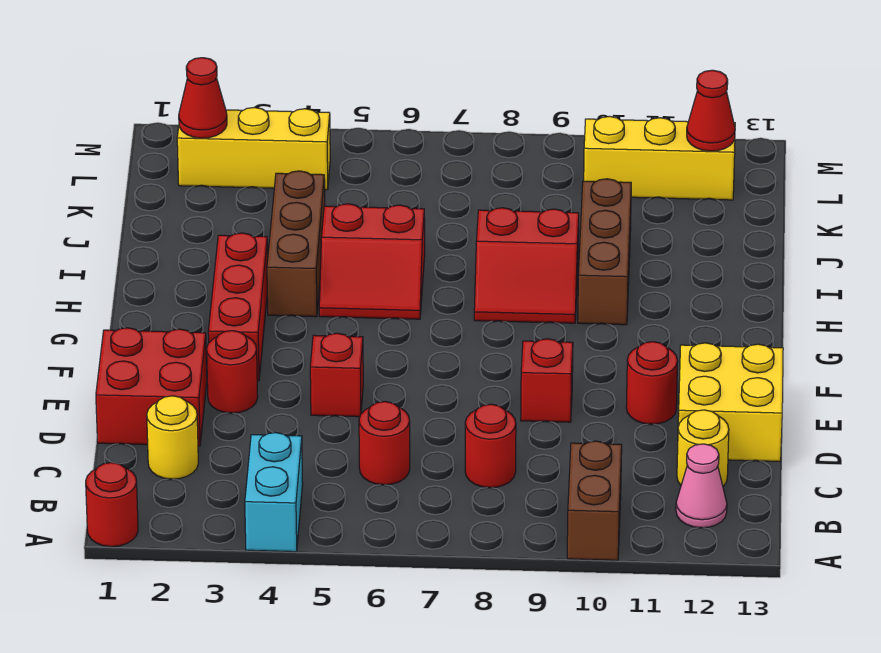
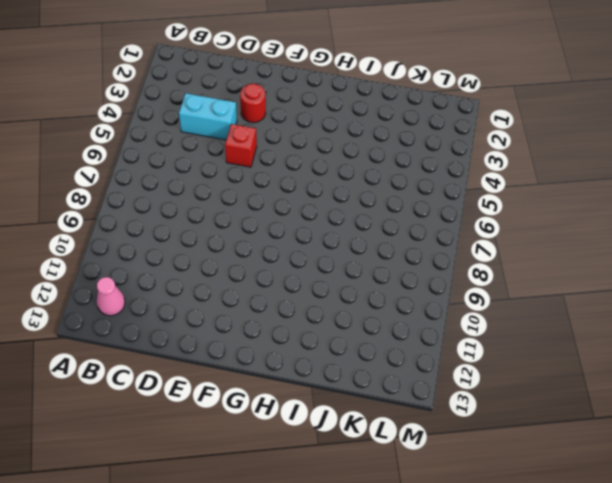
cyan 1x2 brick [179,93,237,140] -> cyan 1x2 brick moved to [245,433,303,552]
none -> red 1x1 round brick [86,463,138,547]
none -> brown 1x2 brick [567,441,622,560]
none -> yellow 1x1 round brick [147,396,198,479]

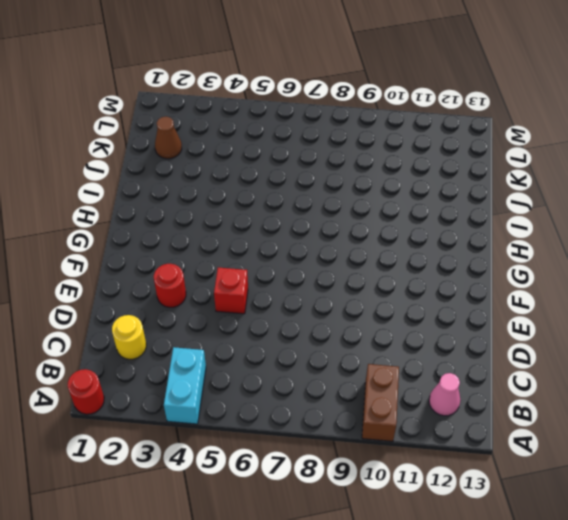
brown 1x1 cone [155,117,182,159] -> none
none -> red 1x1 round brick [359,402,410,485]
none -> red 1x1 round brick [465,404,516,488]
none -> yellow 1x1 round brick [677,410,729,486]

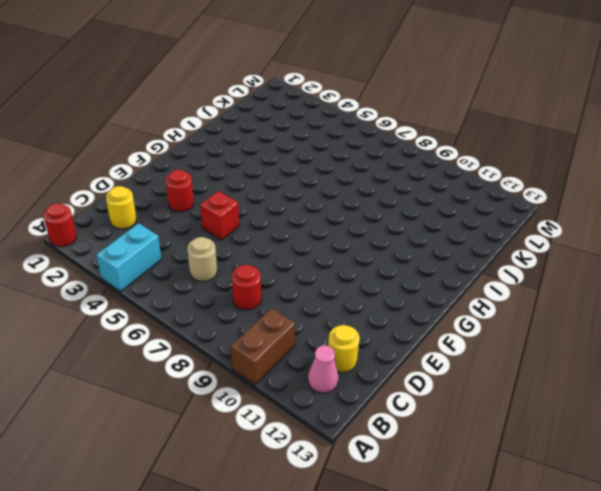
tan 1x1 round brick [187,237,217,281] -> red 1x1 round brick [359,402,410,485]
none -> red 2x2 brick [96,328,207,446]
none -> yellow 2x2 brick [678,343,783,461]
none -> red 1x1 brick [521,339,573,422]

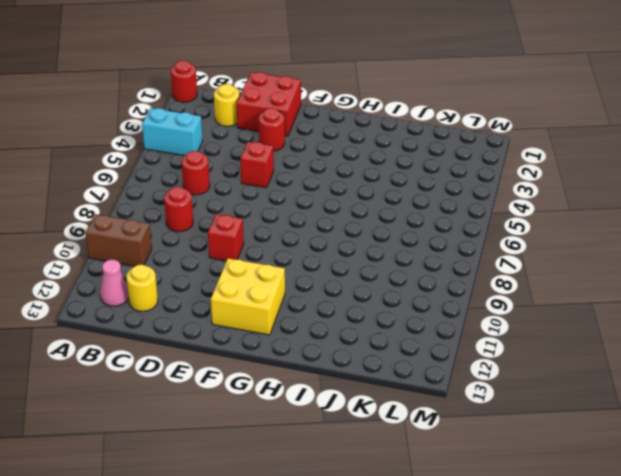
yellow 2x2 brick [211,258,285,335] -> yellow 2x2 brick moved to [678,343,783,461]
none -> red 1x1 round brick [626,342,678,424]
none -> red 1x3 brick [208,233,268,381]
none -> brown 1x3 brick [267,171,325,317]

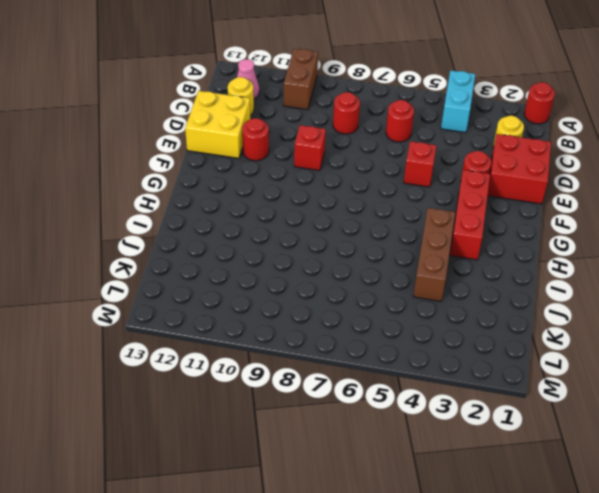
none -> red 2x2 slope [319,204,425,319]
none -> red 2x2 slope [474,208,579,323]
none -> brown 1x3 brick [578,179,631,325]

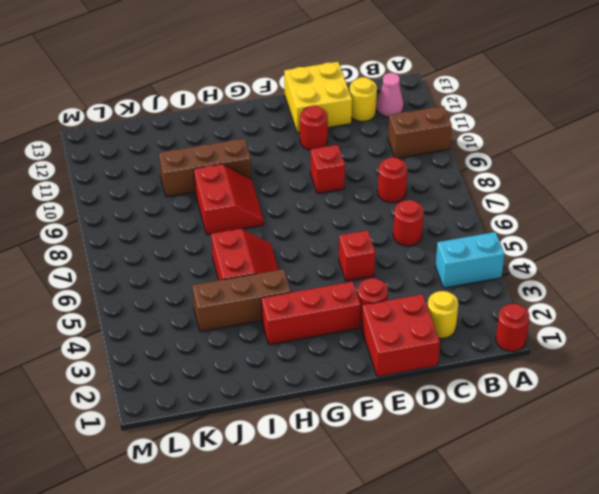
none -> yellow 1x3 brick [177,107,330,190]
none -> yellow 1x3 brick [584,116,735,200]
none -> red 1x1 cone [179,58,227,138]

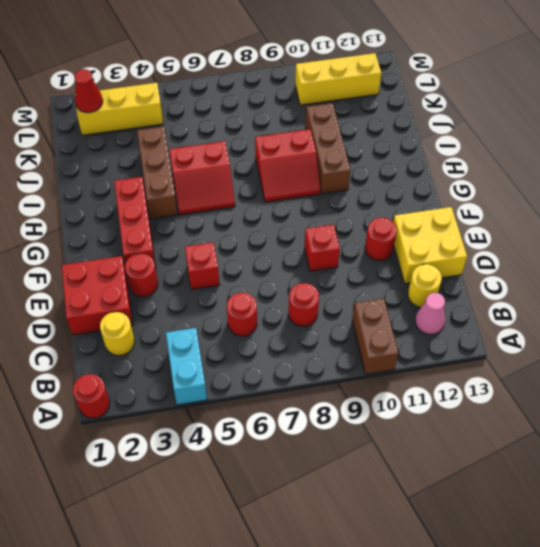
none -> red 1x1 cone [687,70,735,151]

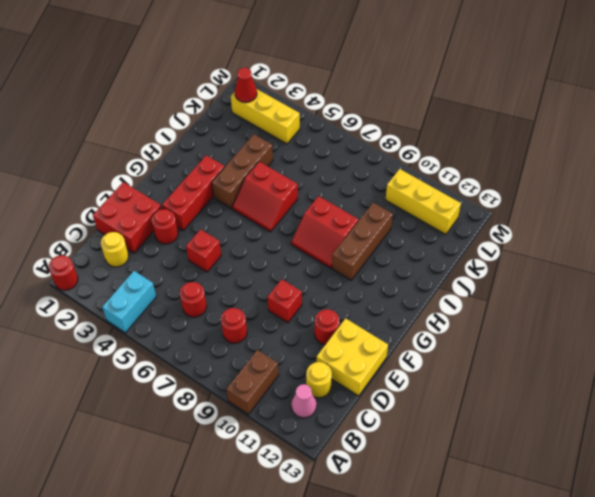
none -> red 1x1 cone [687,70,735,151]

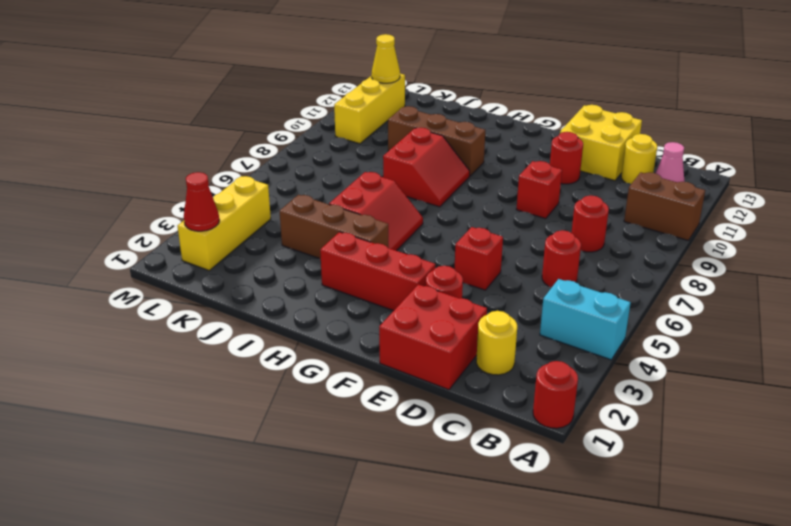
yellow 1x1 cone [372,34,400,83] -> red 1x1 cone [687,70,735,151]

